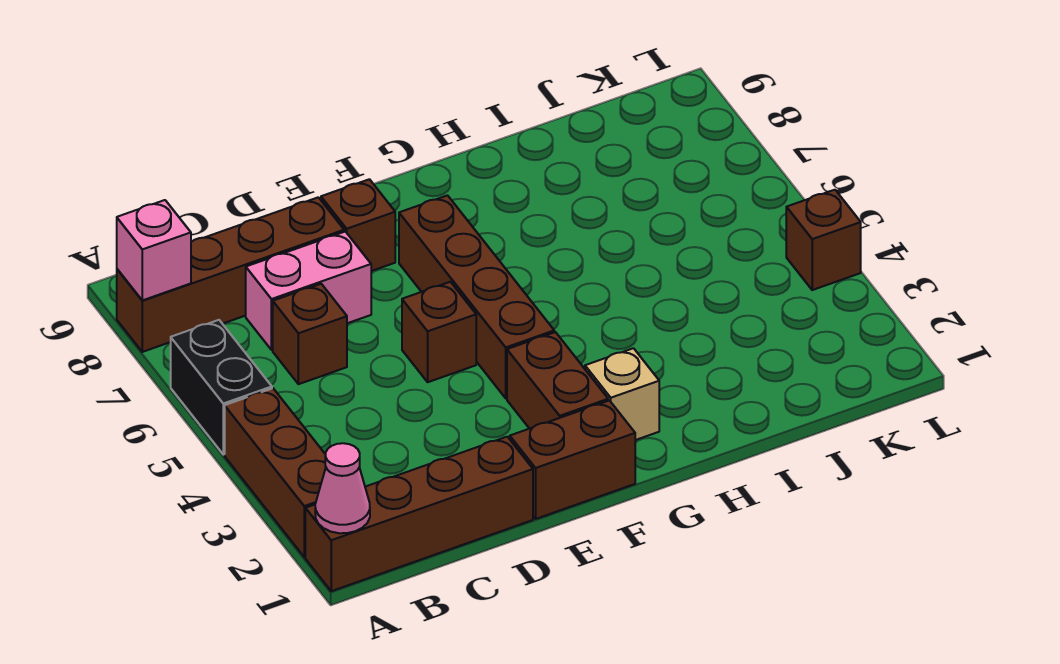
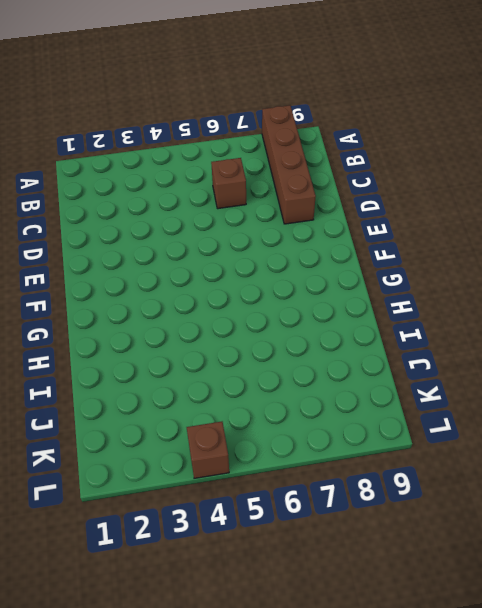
none -> brown 1x4 brick [305,437,533,591]
none -> brown 1x3 brick [225,388,326,557]
none -> black 1x2 brick [171,320,272,454]

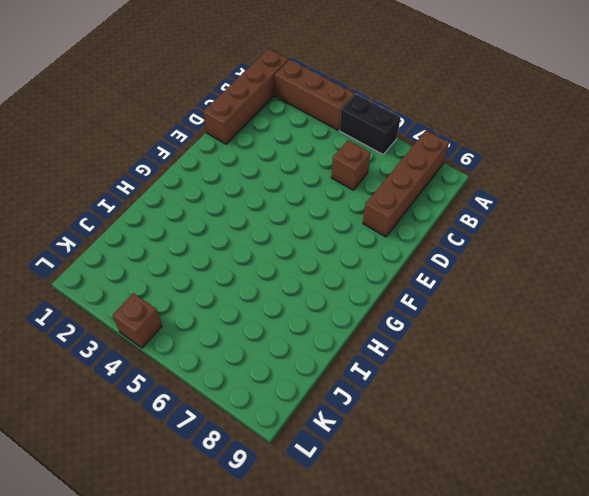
none -> pink 1x2 brick [246,232,371,350]
none -> brown 1x2 brick [510,401,635,519]
none -> brown 1x1 brick [402,282,476,382]

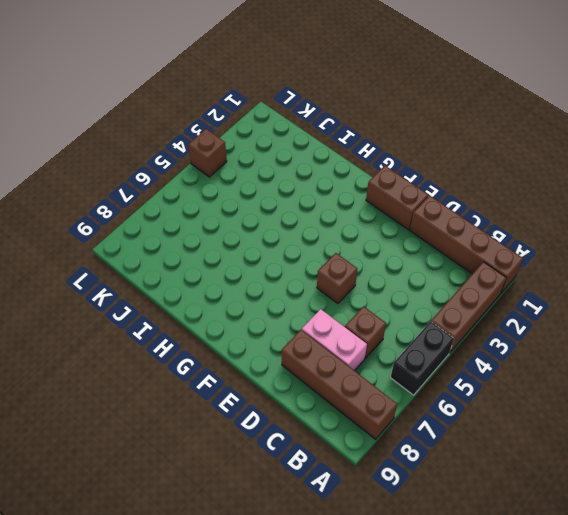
none -> brown 1x1 brick [321,179,395,271]
none -> brown 1x2 brick [507,332,608,429]
none -> brown 1x4 brick [399,195,554,398]

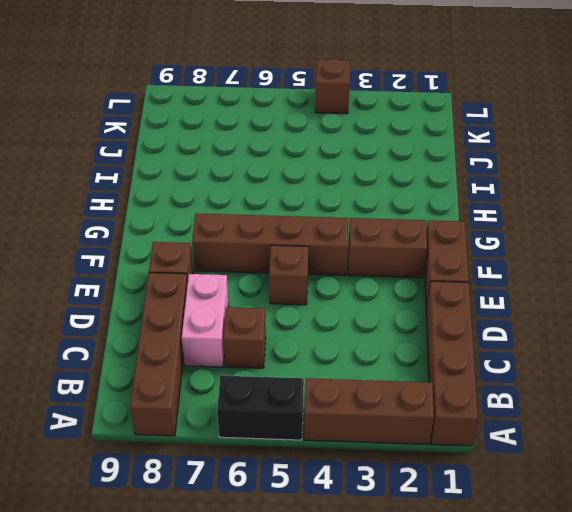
none -> tan 1x1 brick [585,348,659,440]
none -> pink 1x1 cone [315,443,370,533]
none -> pink 1x1 brick [117,200,191,300]

